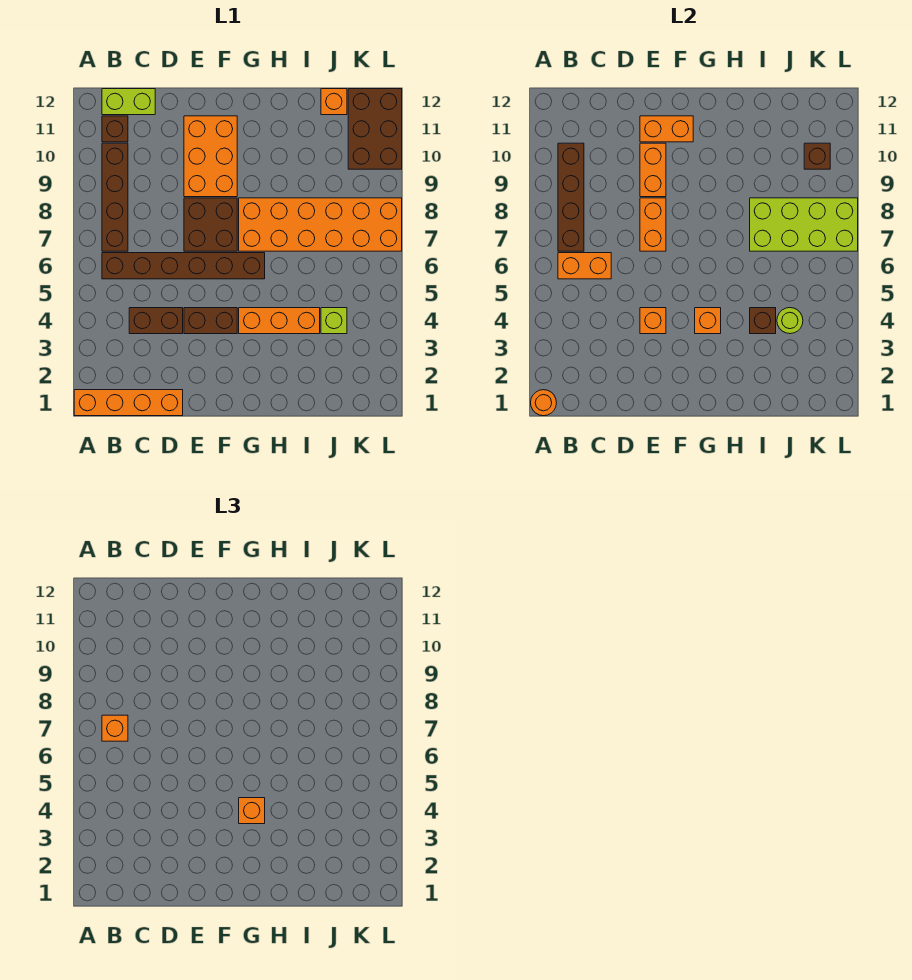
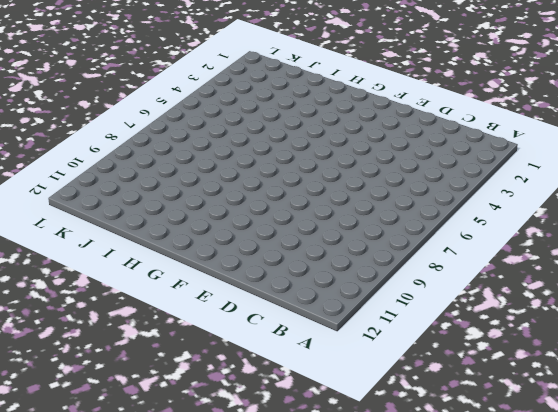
none -> orange 1x4 brick [74,390,183,416]
none -> brown 1x6 brick [102,253,265,279]
none -> brown 1x4 brick [102,143,128,251]

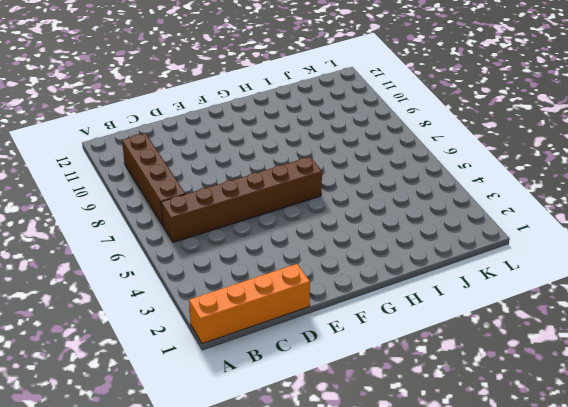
none -> brown 1x1 brick [102,116,128,142]
none -> lime 1x2 brick [102,89,155,115]
none -> brown 1x2 brick [129,308,183,334]

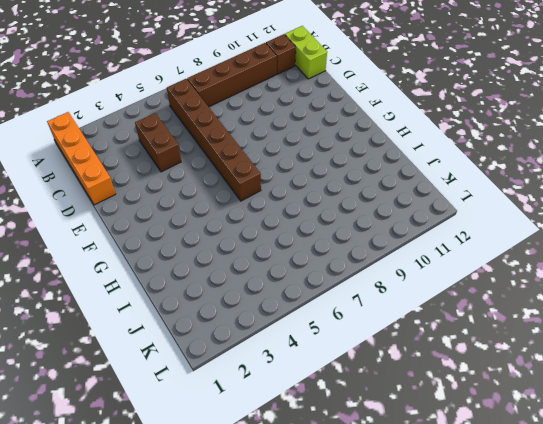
none -> brown 1x2 brick [184,308,237,334]
none -> brown 2x2 brick [184,198,237,251]
none -> orange 2x3 brick [184,116,237,197]

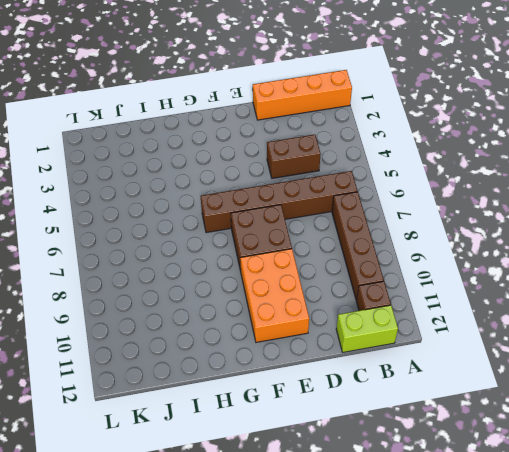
none -> brown 1x2 brick [184,308,237,334]
none -> orange 1x3 brick [239,308,320,334]
none -> orange 2x6 brick [239,198,402,251]

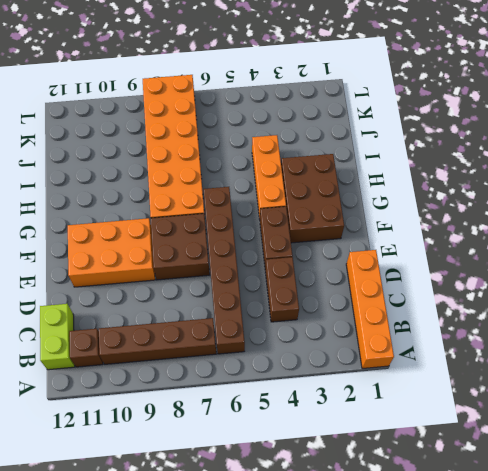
brown 2x3 brick [281,154,344,243] -> brown 2x3 brick turned to [348,89,402,169]
none -> lime 1x1 brick [321,308,347,334]
none -> orange 1x1 brick [321,89,347,115]
none -> orange 1x1 round brick [531,390,557,416]

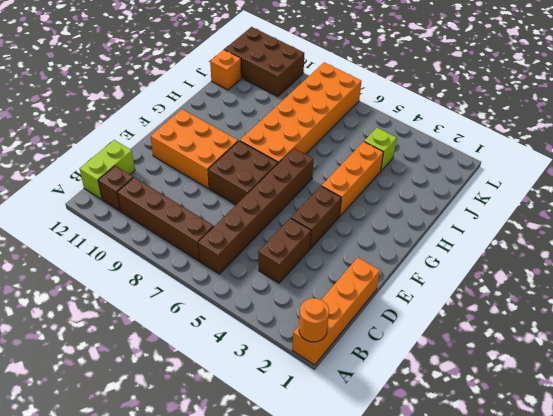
none -> orange 1x2 brick [558,253,611,279]
none -> brown 1x4 brick [558,143,584,251]
none -> orange 1x1 brick [640,308,666,334]

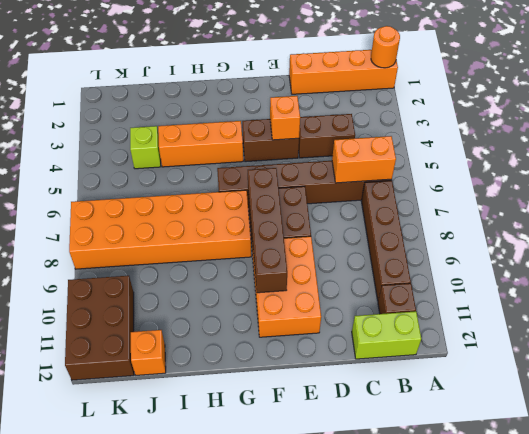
brown 1x4 brick [248,168,287,293] -> brown 1x4 brick moved to [558,143,584,251]
none -> orange 1x2 brick [640,198,666,251]
none -> orange 1x2 brick [640,143,666,197]
none -> orange 1x2 brick [640,116,693,142]

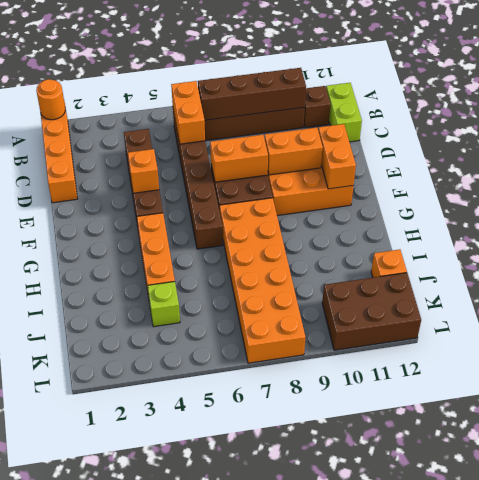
none -> orange 1x1 brick [695,308,721,334]
none -> brown 1x1 brick [750,308,776,334]
none -> lime 2x4 brick [750,198,858,251]

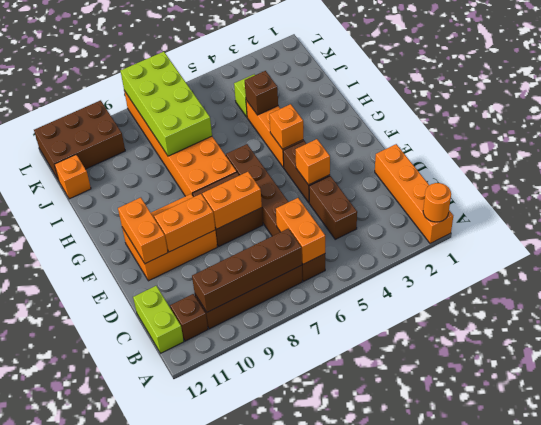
none -> lime 1x1 round brick [777,308,803,334]
none -> brown 1x1 brick [804,143,830,169]
none -> orange 1x1 brick [102,715,128,741]

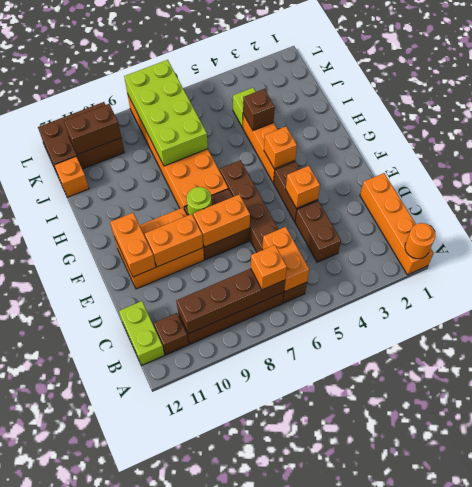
lime 1x1 round brick [187,187,212,215] -> lime 1x1 round brick moved to [777,308,803,334]
brown 1x2 brick [64,104,121,155] -> brown 1x1 brick [804,143,830,169]
none -> orange 1x1 brick [239,798,265,824]

